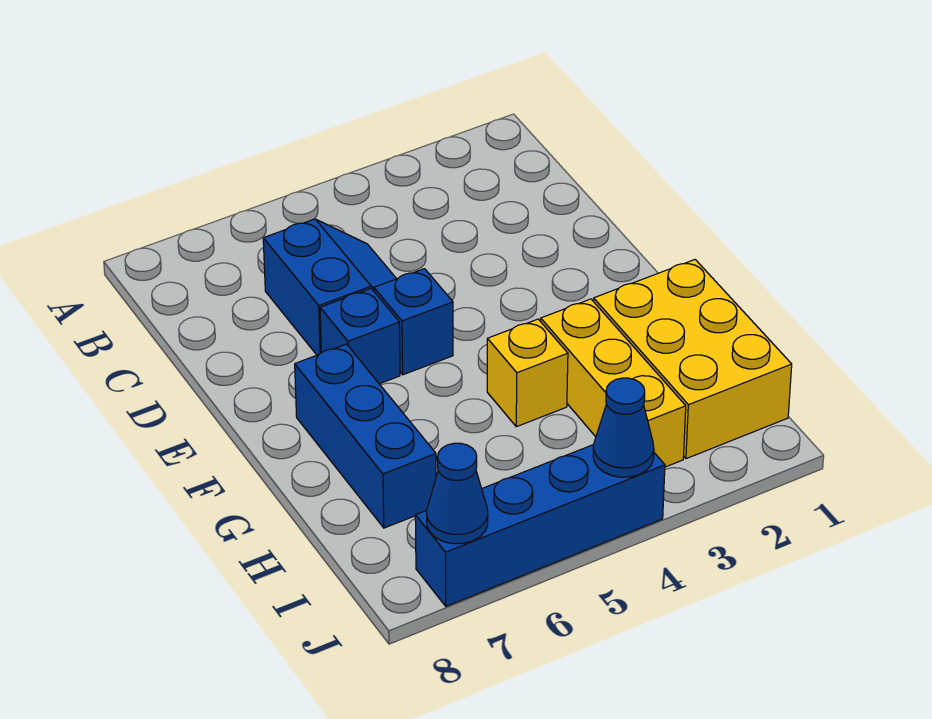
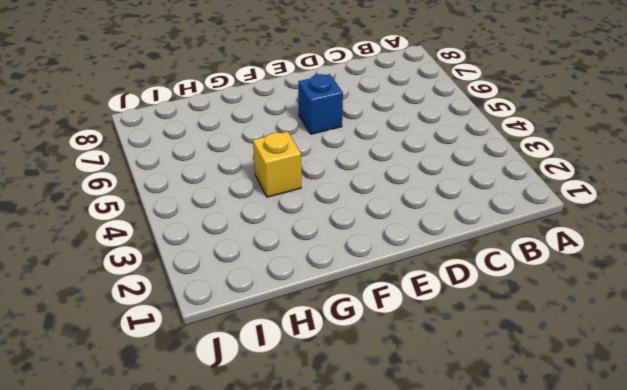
none -> blue 2x2 slope [263,219,396,355]
none -> blue 1x1 brick [374,269,453,375]

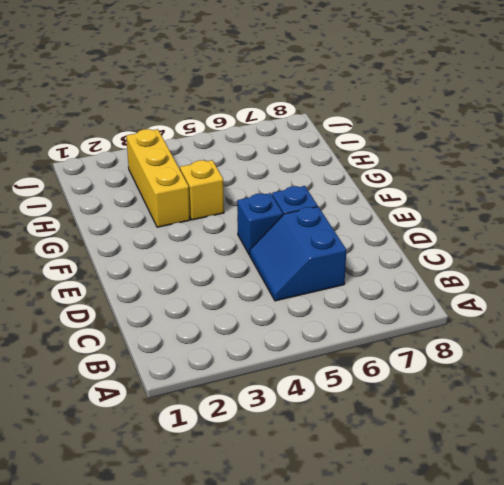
none -> blue 1x3 brick [295,344,436,528]
none -> yellow 2x3 brick [594,260,792,459]

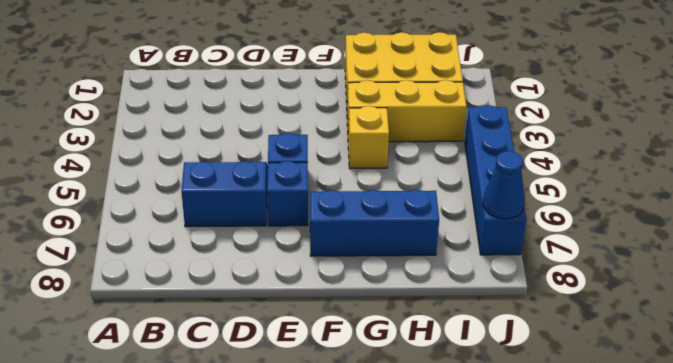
none -> blue 1x1 cone [593,378,654,477]

